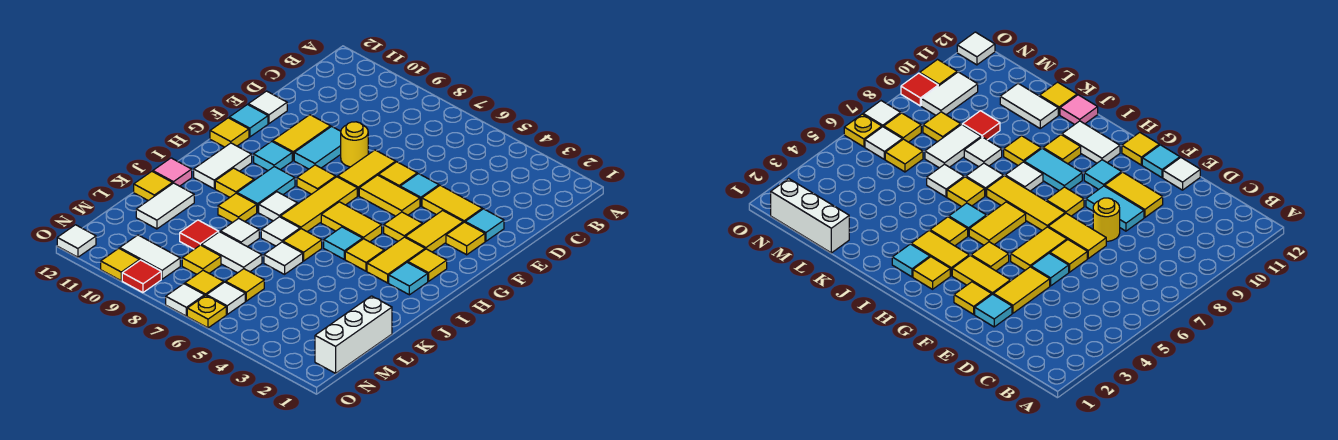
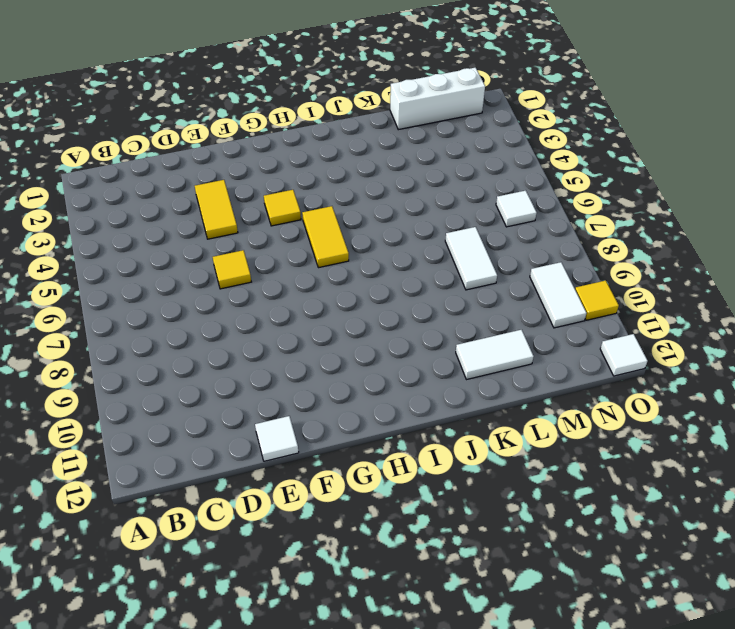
none -> cyan 1x1 tile [465,209,504,241]
none -> cyan 1x1 tile [400,174,439,206]
none -> yellow 1x2 tile [338,150,396,196]
none -> yellow 1x1 round brick [341,122,368,167]

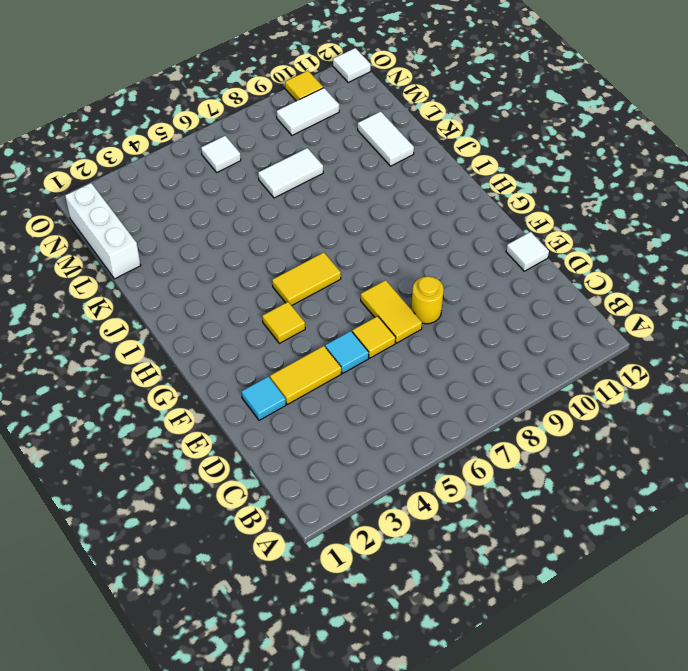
none -> cyan 1x2 tile [294,126,341,169]
none -> yellow 1x2 tile [273,115,331,160]
none -> yellow 1x1 tile [446,222,485,255]
none -> yellow 1x2 tile [405,210,463,252]

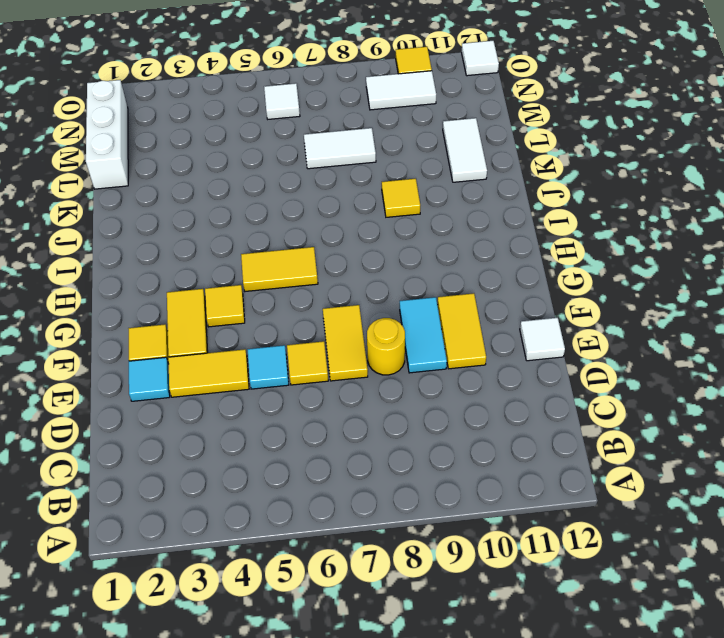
none -> yellow 1x2 tile [359,175,420,216]
none -> cyan 1x1 tile [229,105,268,137]
none -> yellow 1x3 tile [280,177,357,232]
none -> yellow 1x1 tile [297,165,336,194]

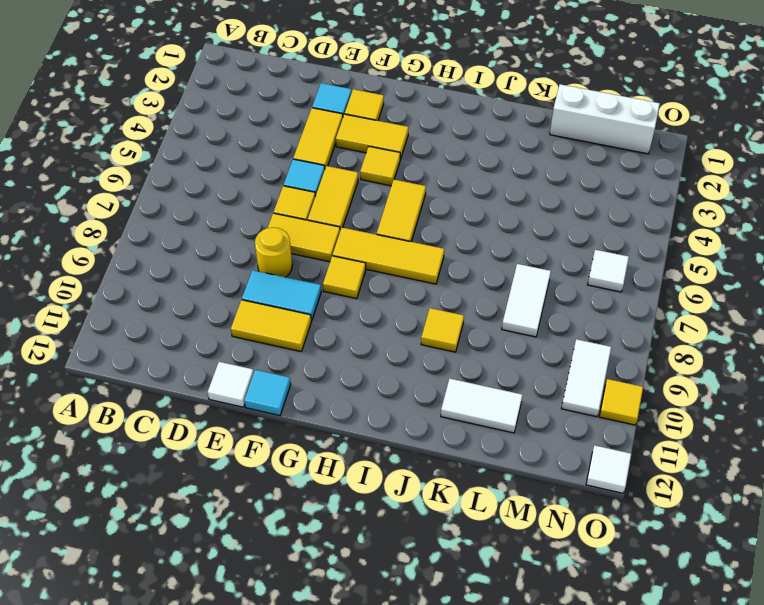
none -> cyan 1x1 tile [254,141,292,170]
none -> yellow 1x1 tile [210,118,249,147]
none -> yellow 1x1 tile [408,249,447,281]
none -> yellow 1x2 tile [367,237,425,283]

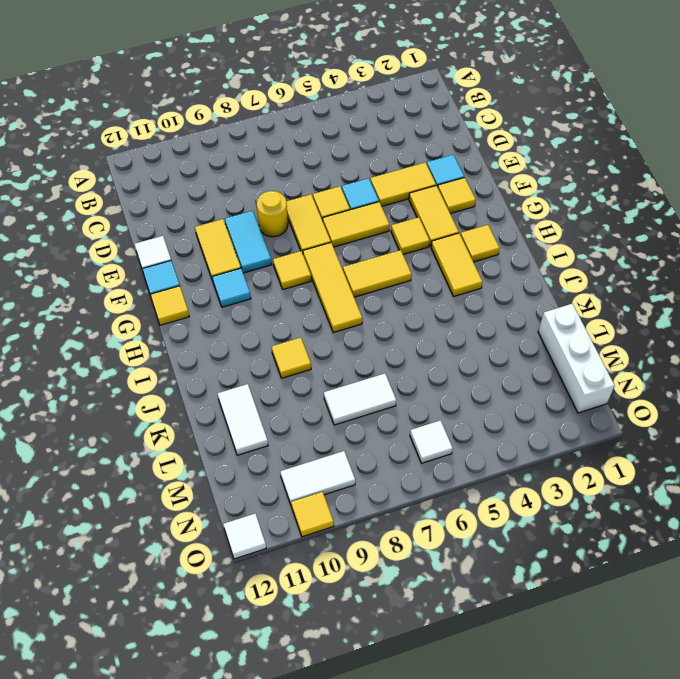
none -> cyan 1x2 tile [237,167,295,212]
none -> white 1x2 tile [194,143,252,189]
none -> cyan 1x1 tile [389,262,428,295]
none -> yellow 1x1 tile [345,239,384,271]

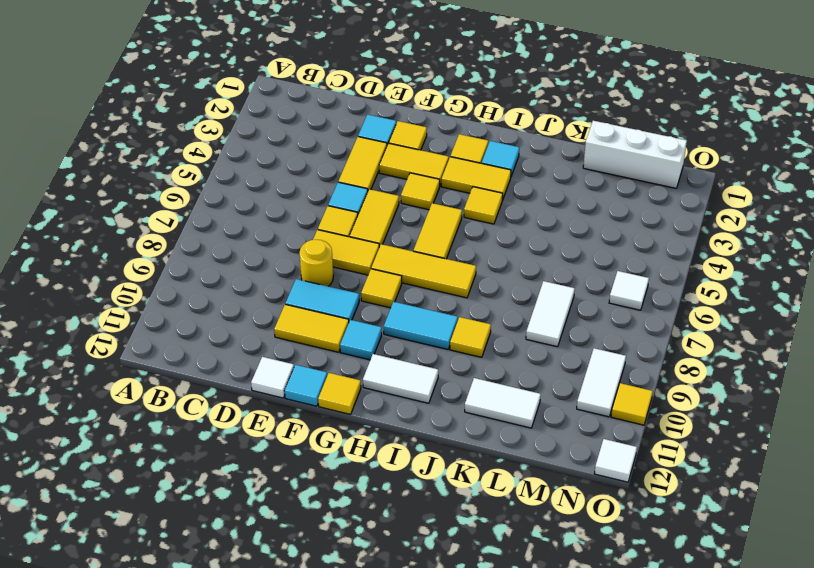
none -> cyan 1x1 tile [324,227,363,259]
none -> white 1x1 tile [259,192,298,221]
none -> yellow 1x1 tile [215,168,254,197]
none -> yellow 1x1 tile [283,229,322,261]

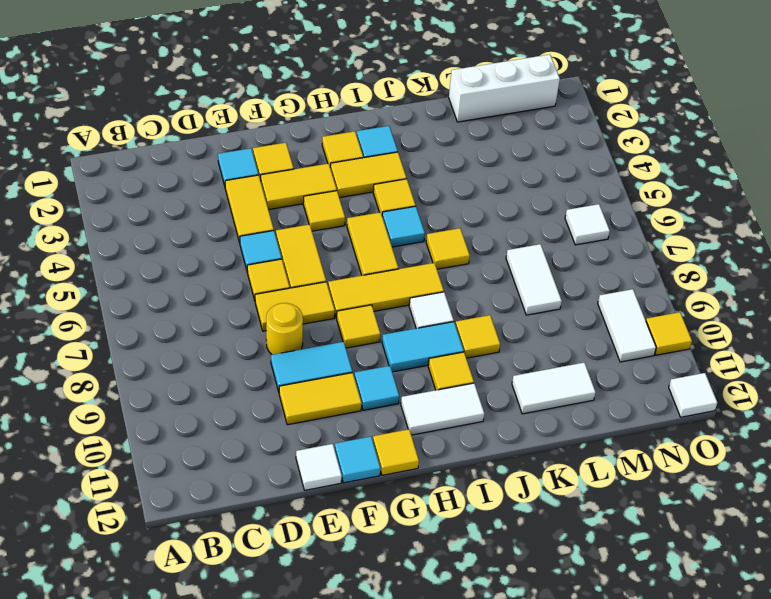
none -> white 1x1 tile [261,217,300,246]
none -> pink 1x1 tile [153,158,192,186]
none -> white 1x1 tile [264,242,303,274]
none -> white 1x1 tile [220,218,259,247]

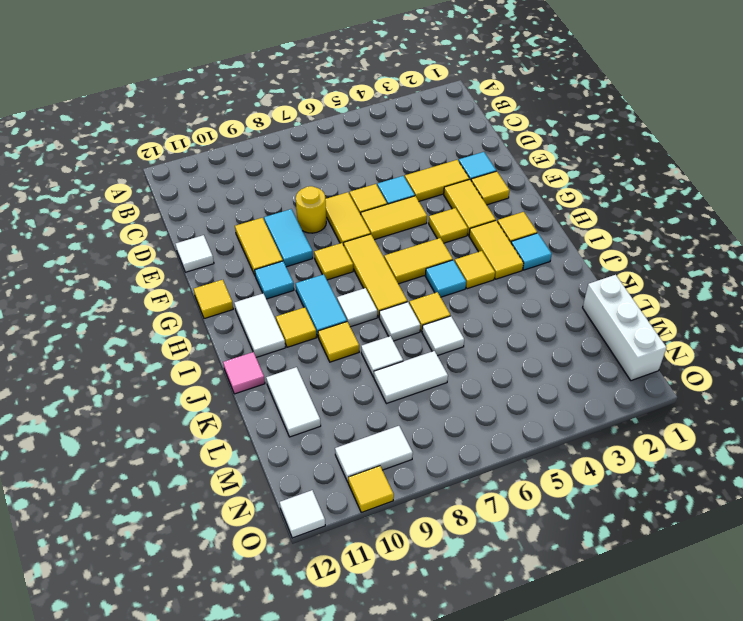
none -> cyan 1x1 tile [229,105,268,137]
none -> yellow 1x1 tile [134,171,173,201]
none -> red 1x1 tile [180,220,219,249]
none -> yellow 1x1 tile [226,269,264,301]

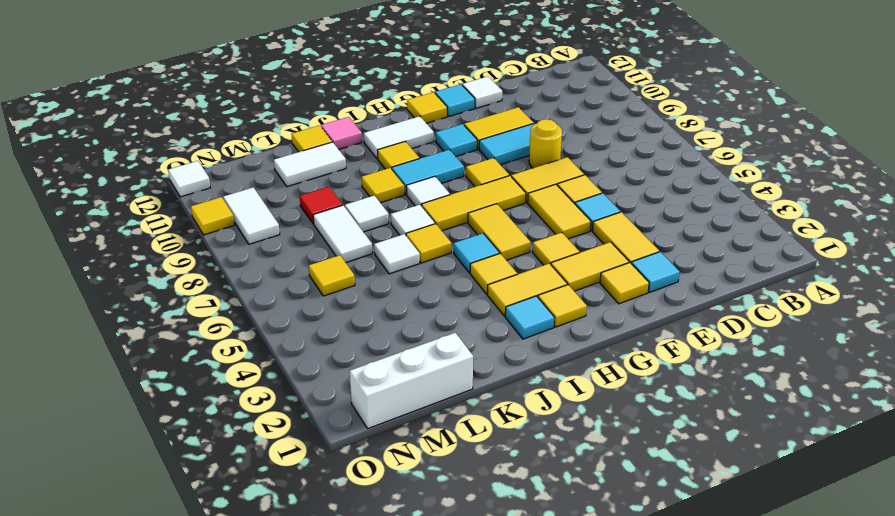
none -> yellow 1x1 tile [182,245,221,274]
none -> white 1x1 tile [207,282,245,314]
none -> yellow 1x1 tile [185,270,224,296]
none -> yellow 1x1 plate [187,295,226,328]

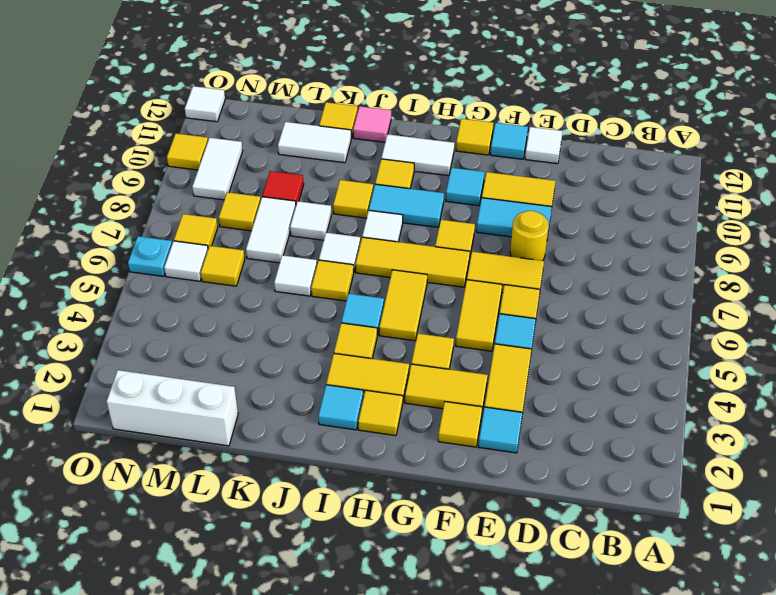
cyan 1x1 plate [128,236,172,276] -> yellow 1x1 plate [187,295,226,328]
none -> white 1x1 tile [166,284,205,316]
none -> red 1x1 tile [122,260,161,293]

